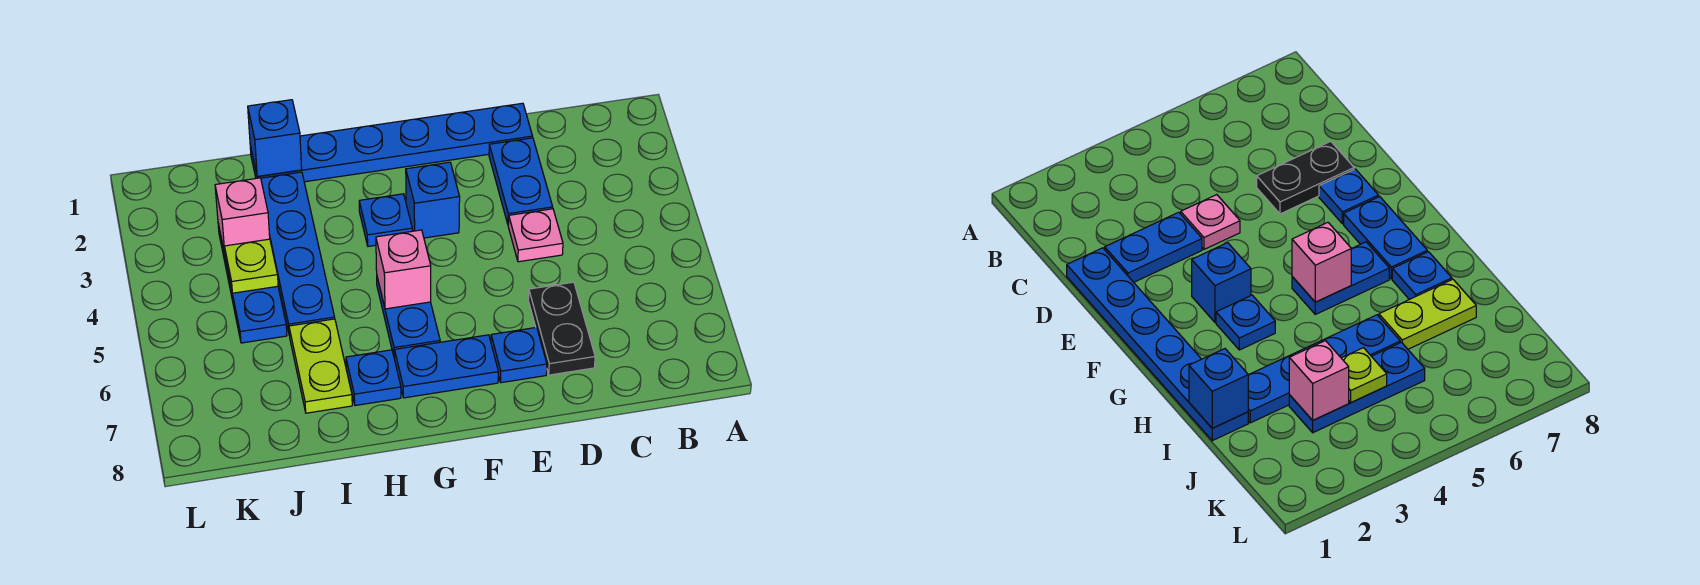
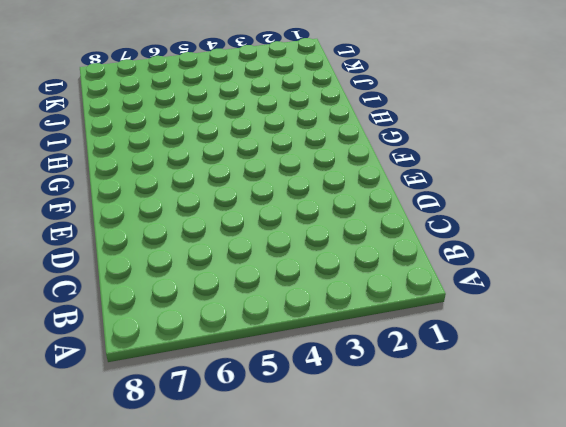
none -> blue 1x6 plate [250,103,533,182]
none -> blue 1x2 plate [489,138,553,224]
none -> pink 1x1 plate [508,209,563,262]

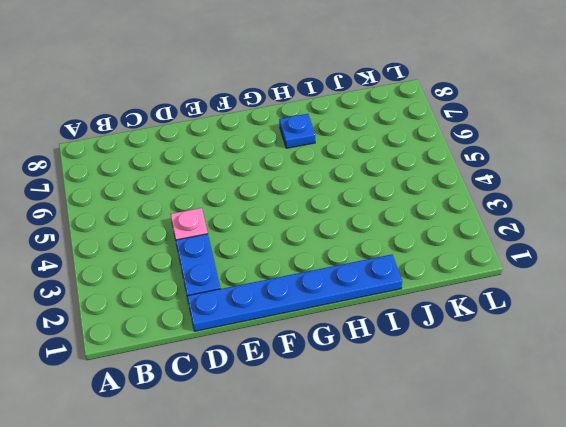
none -> black 1x2 plate [528,282,595,375]
none -> blue 1x1 plate [491,327,547,383]
none -> blue 1x1 brick [406,162,460,238]

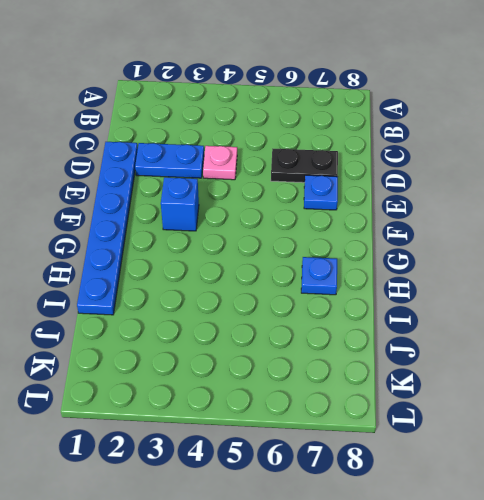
none -> blue 1x2 plate [395,335,498,398]
none -> blue 1x1 plate [359,194,412,246]
none -> blue 1x2 plate [377,278,440,359]

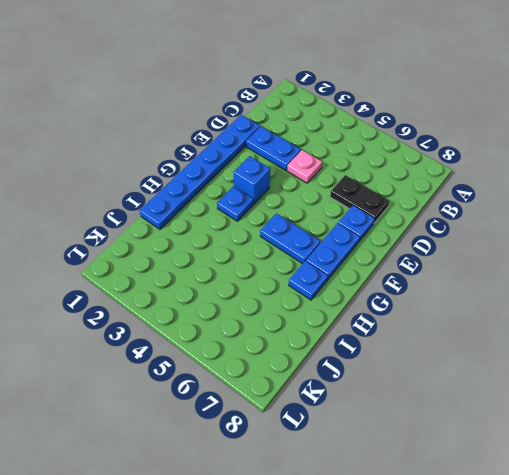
none -> blue 1x4 plate [261,172,335,332]
none -> lime 1x2 plate [289,319,352,413]
none -> blue 1x3 plate [218,224,287,343]

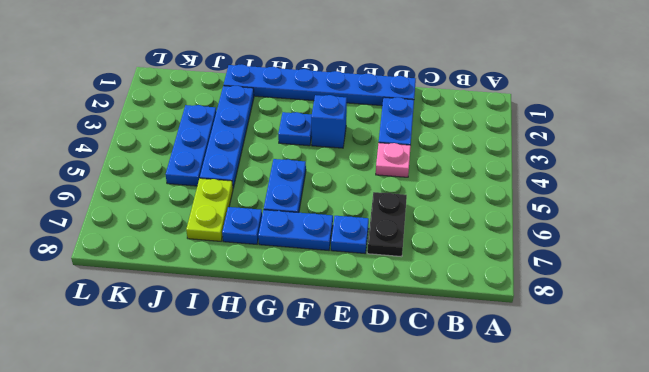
none -> pink 1x1 brick [376,230,431,309]
none -> blue 1x1 brick [248,100,302,176]
none -> pink 1x1 brick [215,178,270,254]

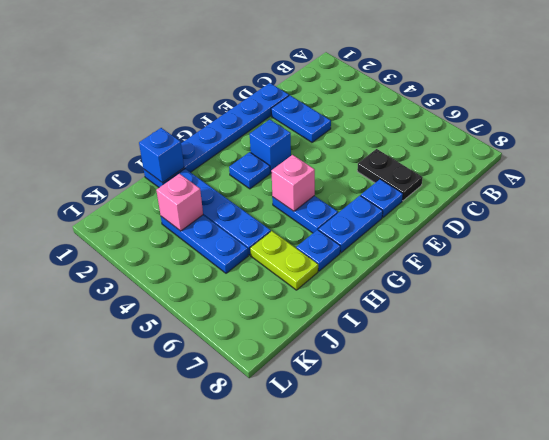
none -> pink 1x1 plate [508,209,563,262]
none -> lime 1x1 plate [224,239,278,293]

